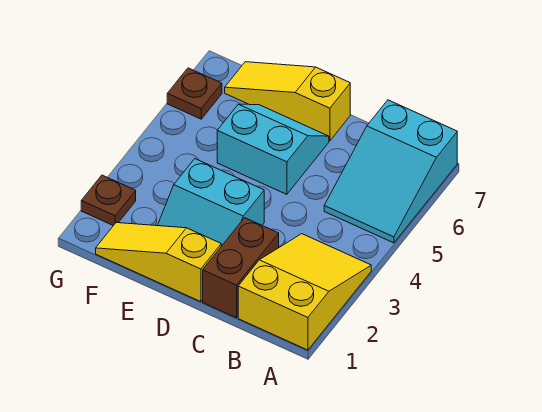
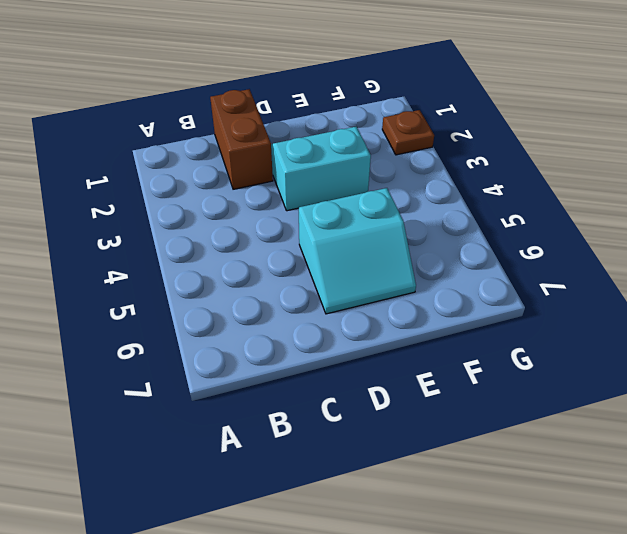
none -> yellow 2x3 slope [238,234,371,350]
none -> cyan 2x3 slope [324,100,457,243]

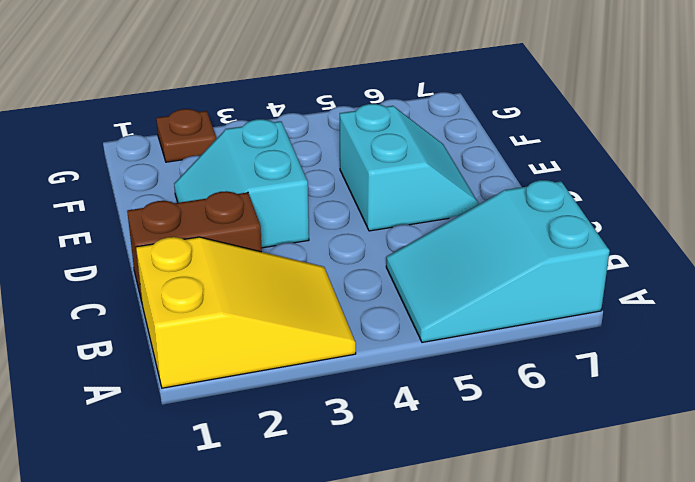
none -> yellow 1x3 slope [96,223,221,302]
none -> yellow 1x3 slope [225,62,350,141]

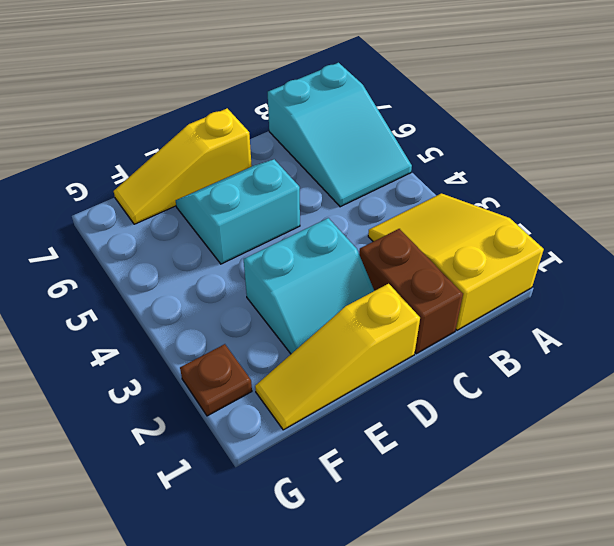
none -> brown 1x1 plate [167,68,222,119]

